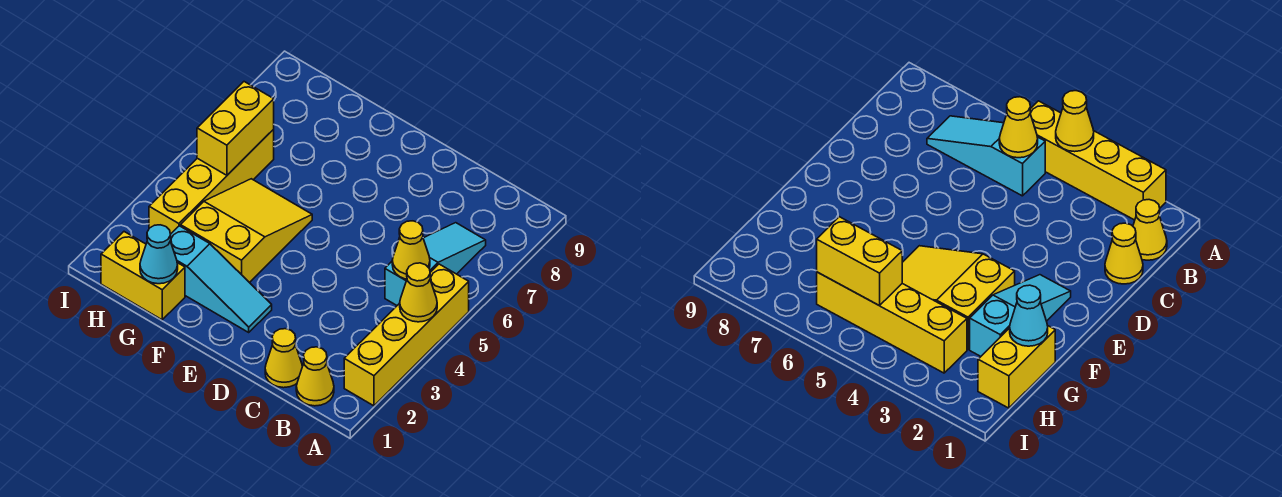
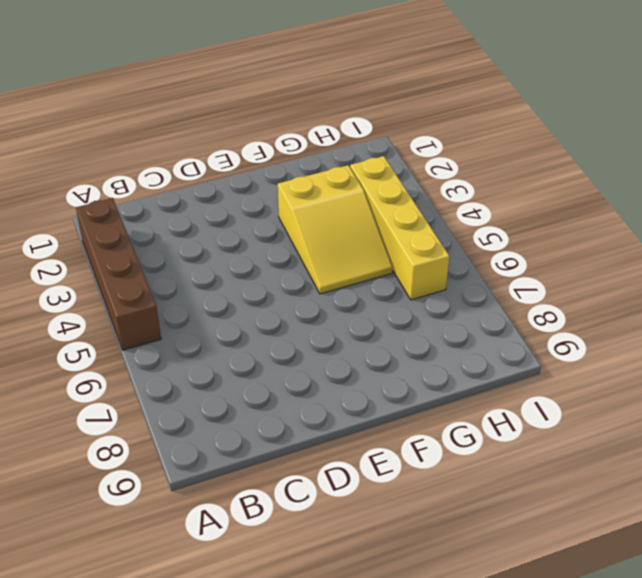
brown 1x4 brick [76,198,161,350] -> yellow 1x4 brick [344,264,469,406]
none -> yellow 1x1 cone [296,347,334,406]
none -> cyan 1x3 slope [385,223,486,305]
none -> yellow 1x1 cone [265,329,302,388]

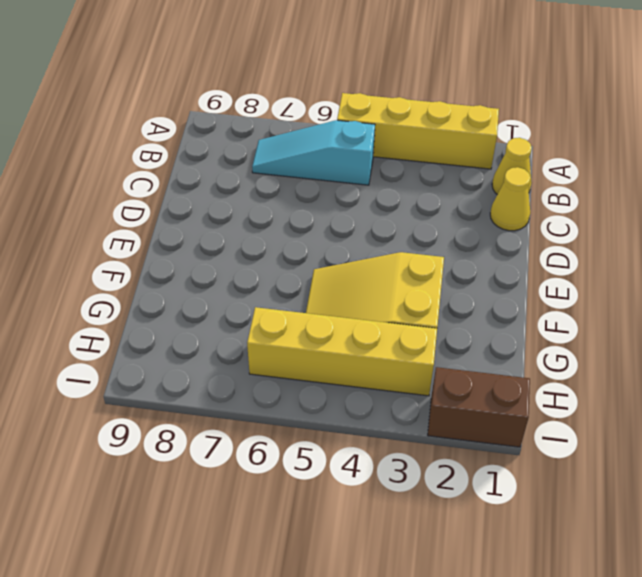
brown 1x2 brick [428,367,530,447] -> none
none -> cyan 1x3 slope [170,226,272,332]
none -> yellow 1x2 brick [101,232,185,320]
none -> yellow 1x1 cone [400,263,437,322]

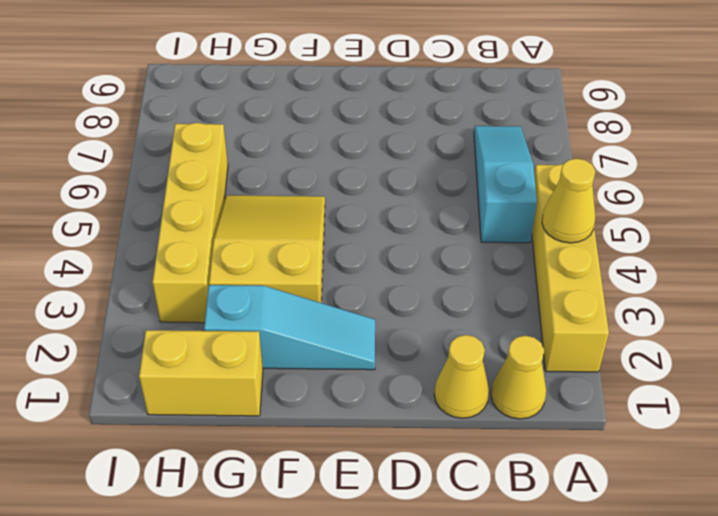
none -> yellow 1x1 cone [392,221,430,279]
none -> cyan 1x1 cone [140,225,178,284]
none -> yellow 1x2 brick [197,82,274,175]

